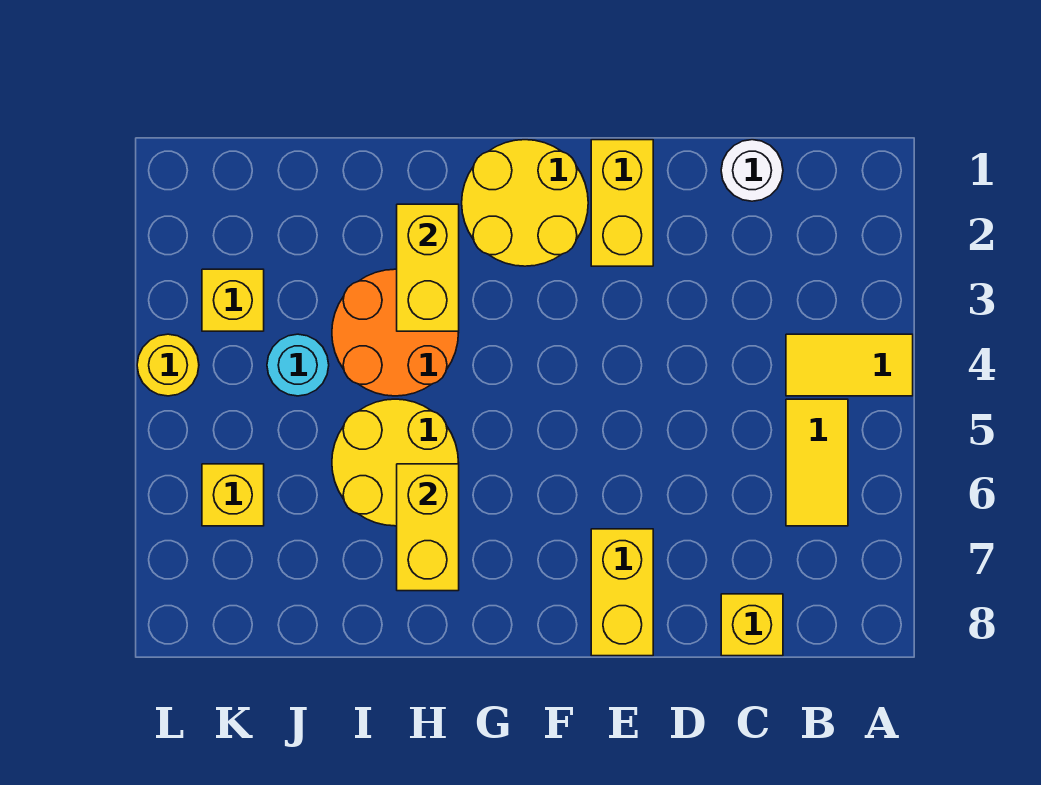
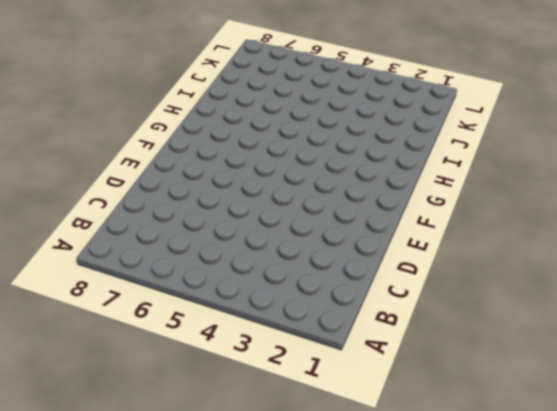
none -> yellow 1x2 tile [786,334,913,396]
none -> yellow 1x2 tile [786,399,848,526]
none -> white 1x1 round brick [721,140,783,201]

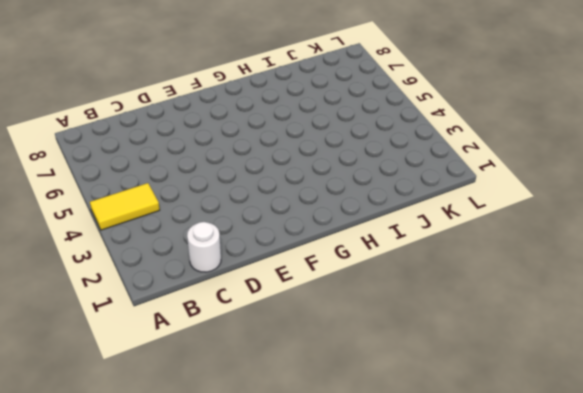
none -> yellow 1x2 tile [786,399,848,526]
none -> yellow 1x1 brick [721,594,783,656]
none -> yellow 1x2 brick [591,140,653,266]

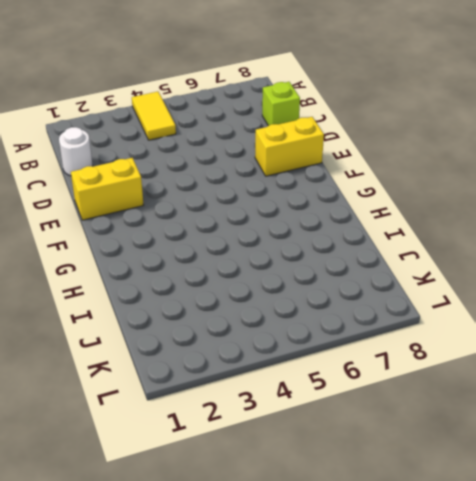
lime 1x1 brick [262,82,300,126] -> yellow 1x1 brick [721,594,783,656]
none -> yellow 1x2 tile [786,399,848,526]
none -> yellow 2x2 round brick [462,140,588,266]
none -> orange 2x2 round brick [332,269,458,396]

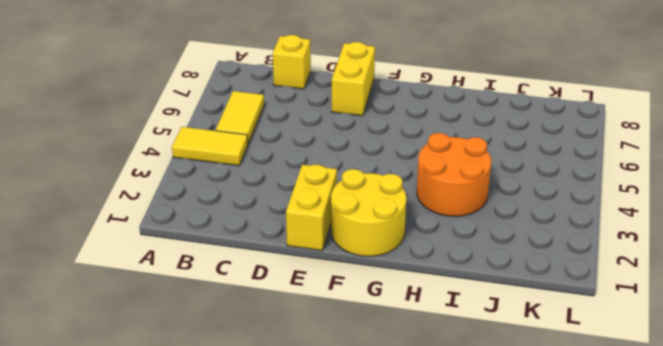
none -> white 1x1 round brick [721,140,783,201]
none -> yellow 2x2 round brick [332,399,458,526]
none -> cyan 1x1 round brick [267,334,329,396]

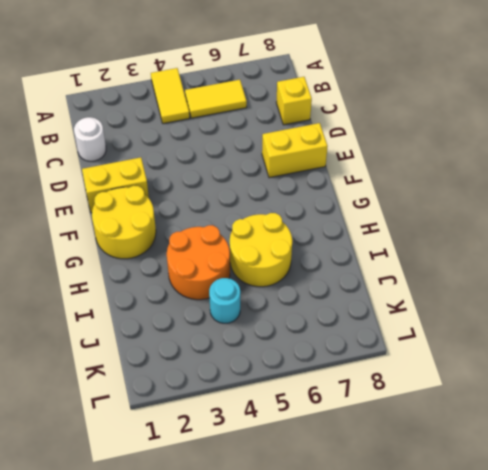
none -> yellow 1x1 brick [202,269,264,331]
none -> yellow 1x1 brick [202,464,264,526]
none -> yellow 1x1 round brick [137,334,199,396]

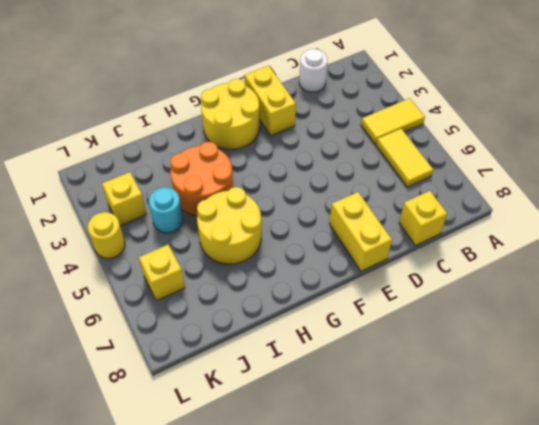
none -> yellow 1x2 brick [397,204,459,331]
none -> yellow 1x2 brick [397,464,459,591]

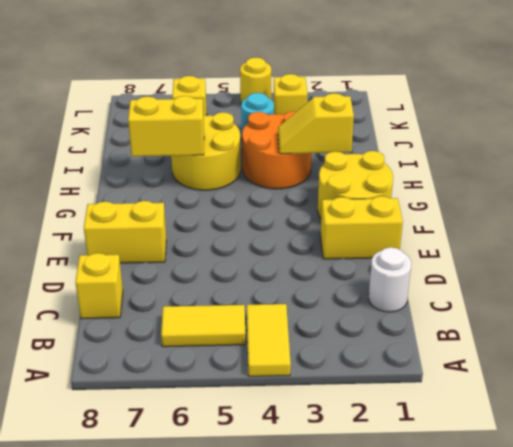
yellow 1x2 slope [278,93,354,154] -> yellow 1x2 brick [397,204,459,331]

